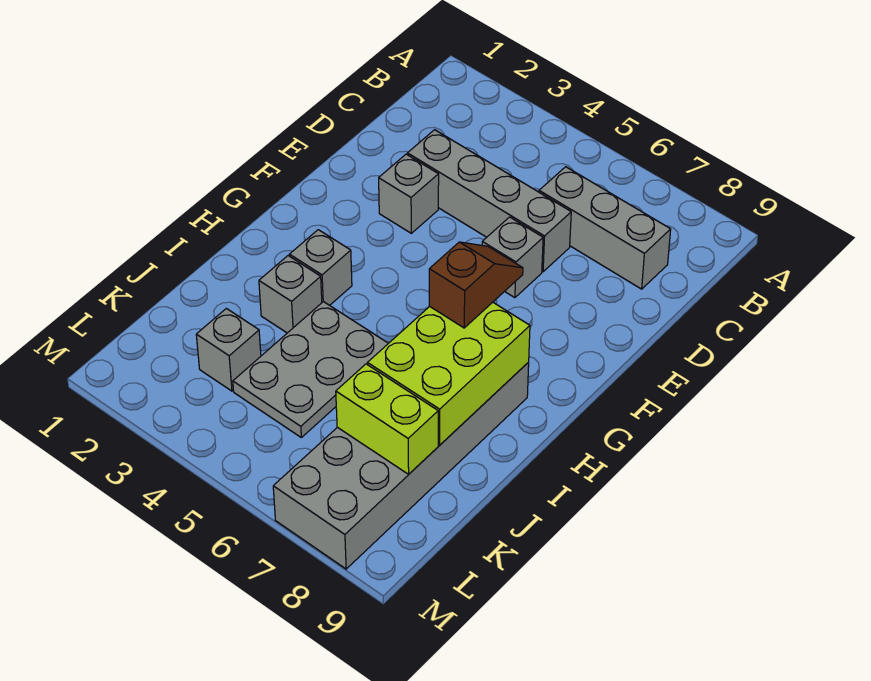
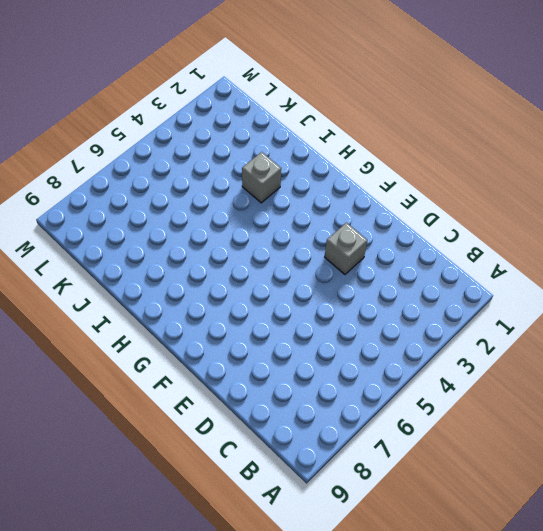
none -> grey 1x3 brick [539,167,671,289]
none -> grey 1x4 brick [407,130,571,272]
none -> grey 1x1 brick [482,217,543,298]

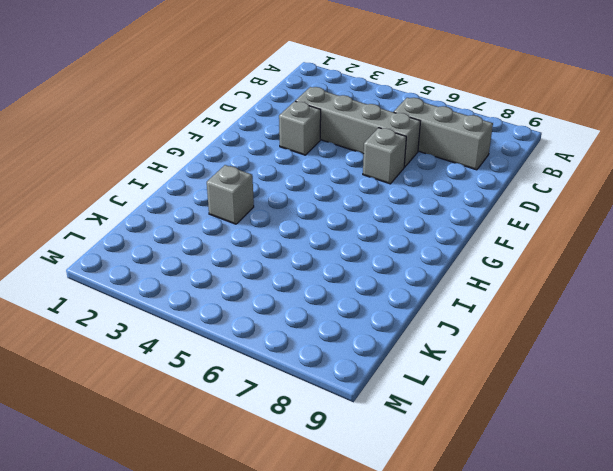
none -> grey 1x1 brick [290,230,352,305]
none -> grey 2x6 brick [273,362,529,569]
none -> grey 2x3 plate [233,302,388,437]

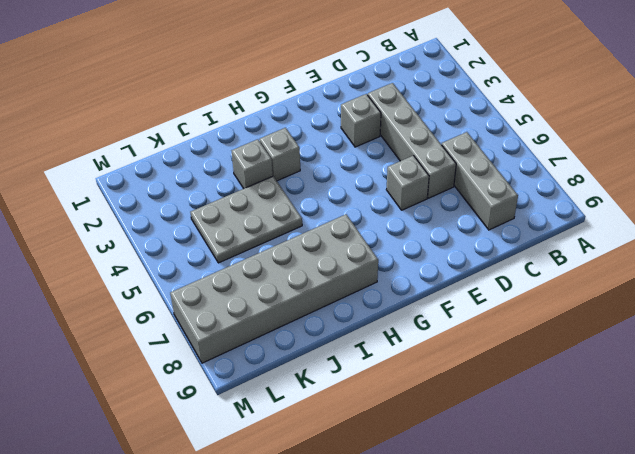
none -> grey 1x1 brick [196,308,261,391]
none -> lime 2x3 brick [367,302,530,445]
none -> lime 1x2 brick [336,364,438,474]

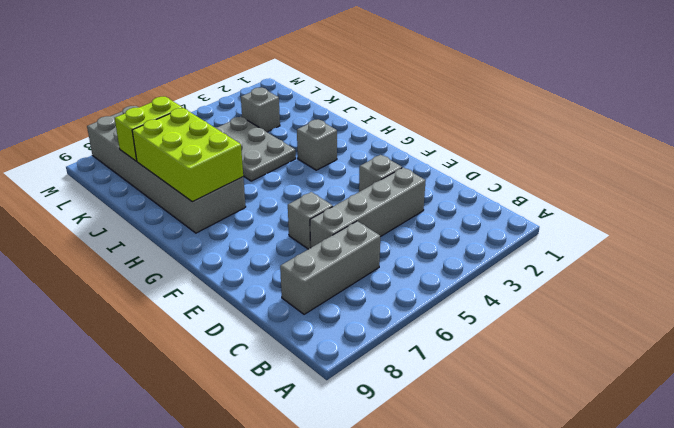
none -> grey 1x1 brick [259,256,322,333]
none -> brown 1x2 slope [429,242,523,328]

